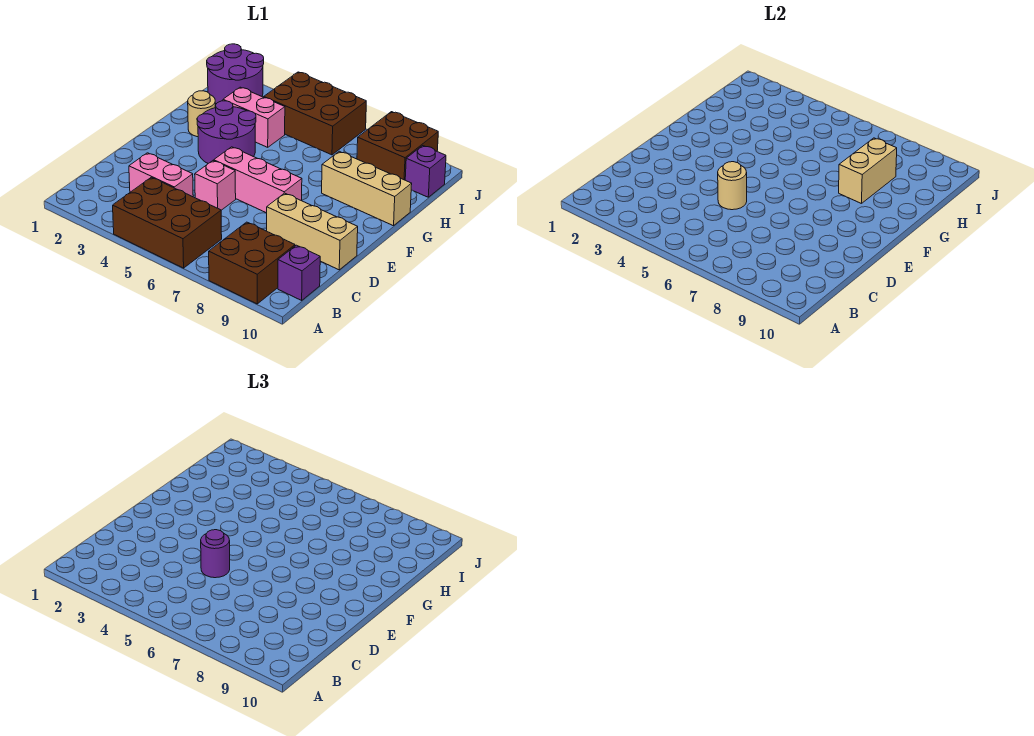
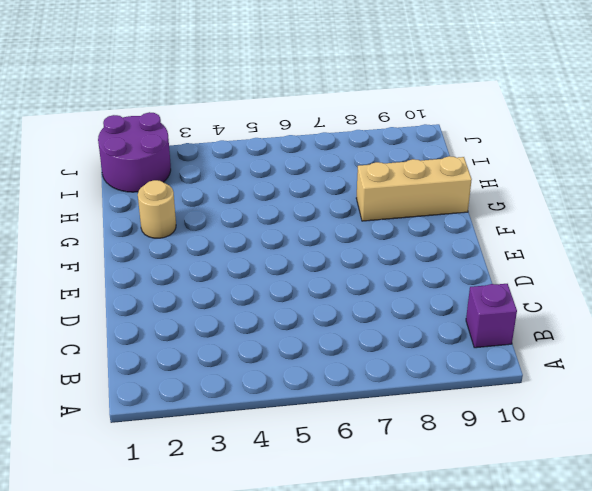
none -> brown 2x3 brick [113,177,222,268]
none -> brown 2x2 brick [209,222,295,304]
none -> pink 1x2 brick [129,153,193,197]

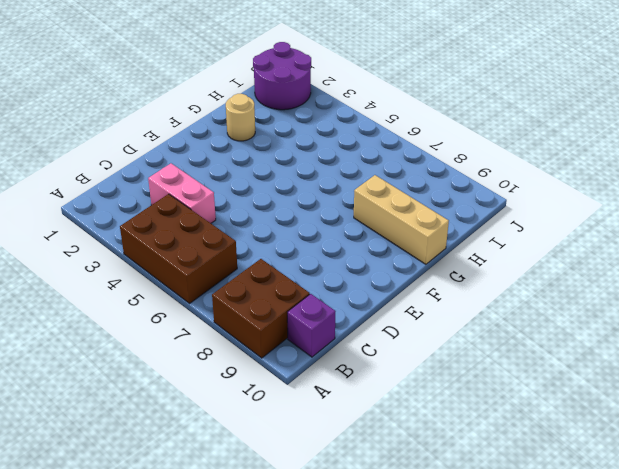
none -> pink 1x1 brick [195,161,236,210]
none -> tan 1x3 brick [267,193,358,270]
none -> pink 1x3 brick [214,147,302,213]

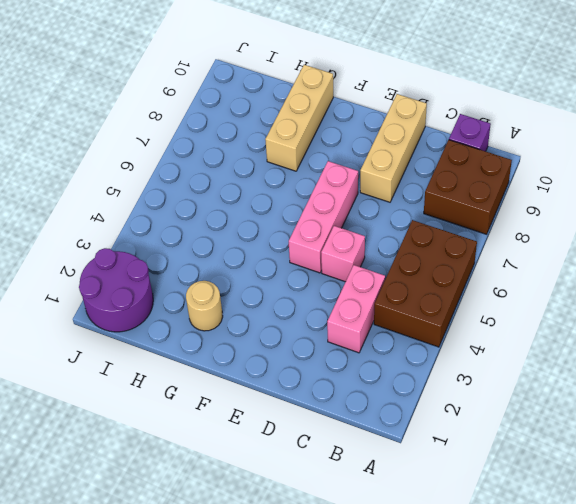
none -> purple 2x2 round brick [197,101,256,163]
none -> pink 1x2 brick [223,87,285,147]
none -> brown 2x3 brick [264,72,366,155]

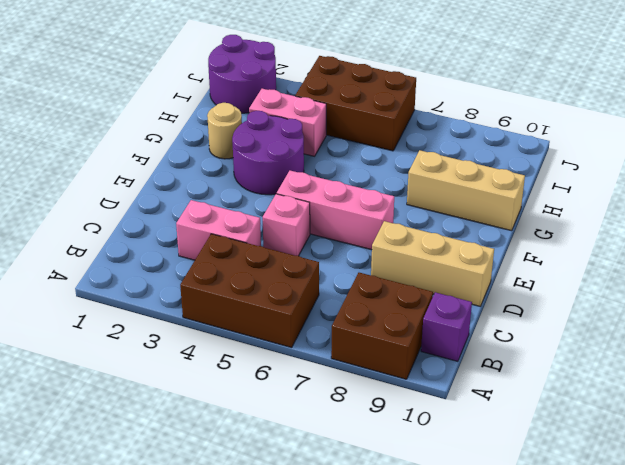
none -> brown 2x2 brick [357,112,438,180]
none -> purple 1x1 brick [405,146,446,197]
none -> tan 1x1 round brick [718,162,747,210]

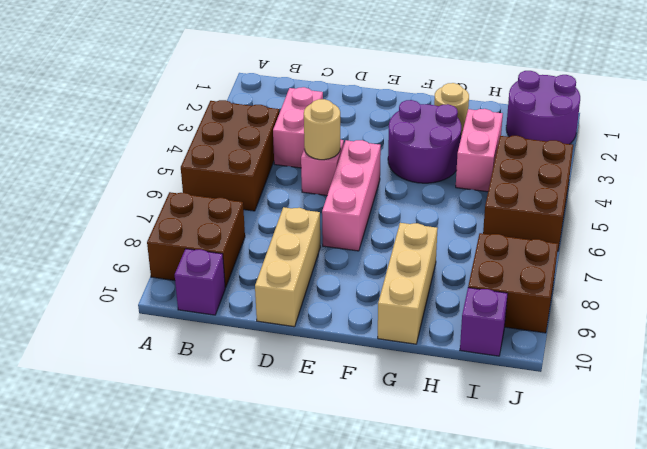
none -> tan 1x2 brick [839,138,897,204]
none -> purple 1x1 round brick [201,530,230,578]

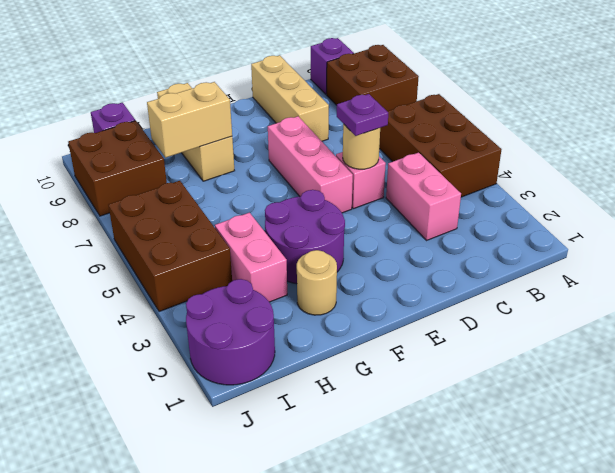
purple 1x1 plate [337,94,388,136] -> purple 1x1 round brick [201,530,230,578]

